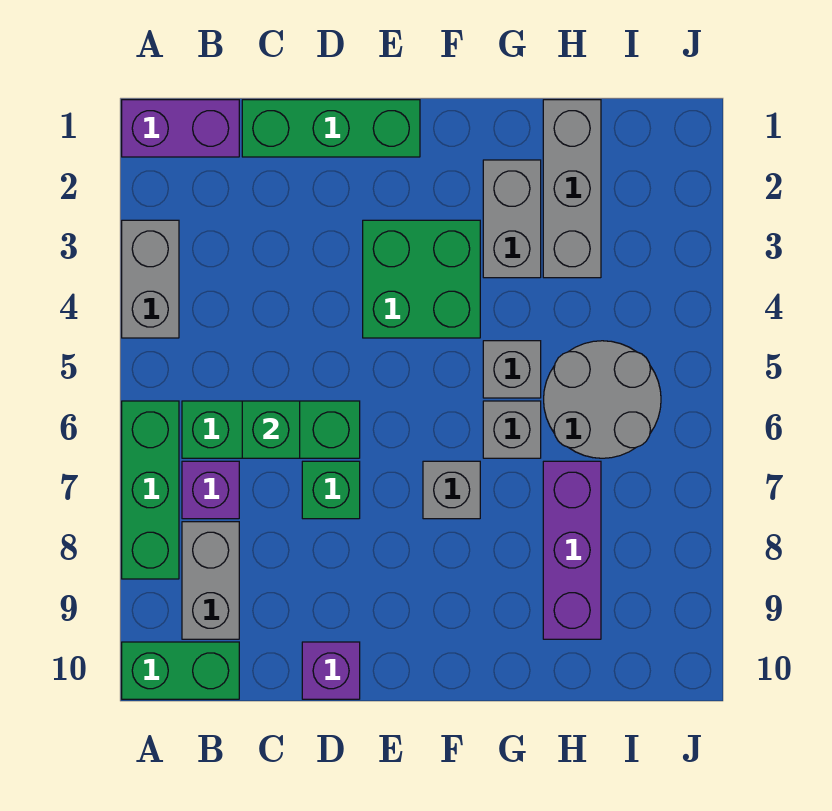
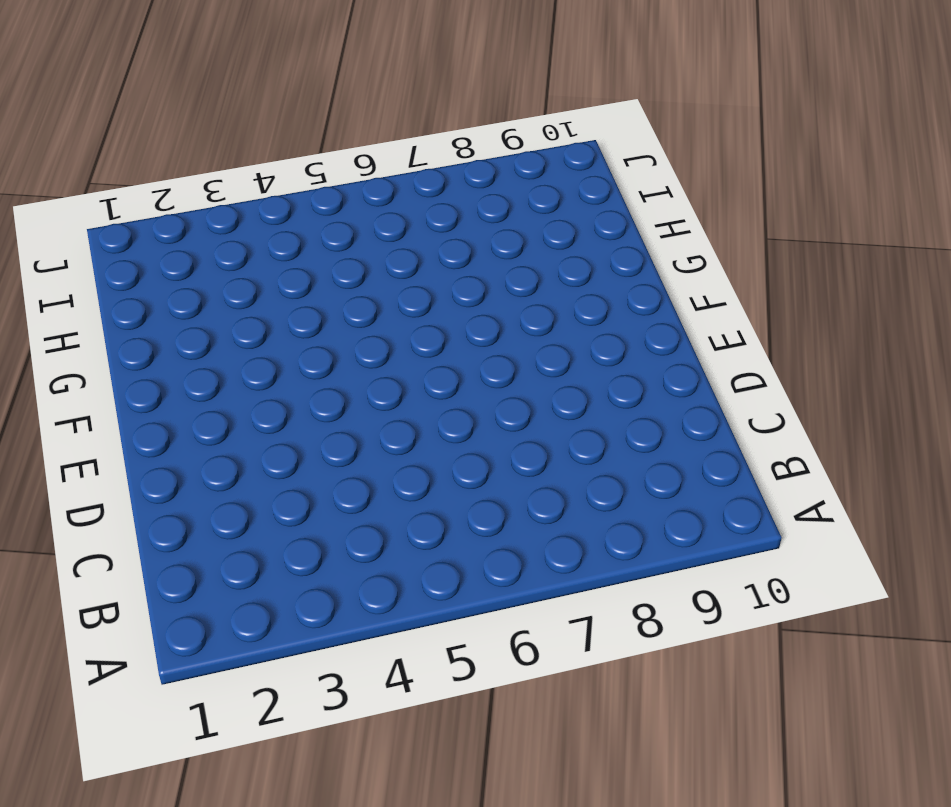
none -> purple 1x2 brick [122,100,239,157]
none -> grey 1x2 brick [122,220,179,338]
none -> green 1x3 brick [122,401,179,579]

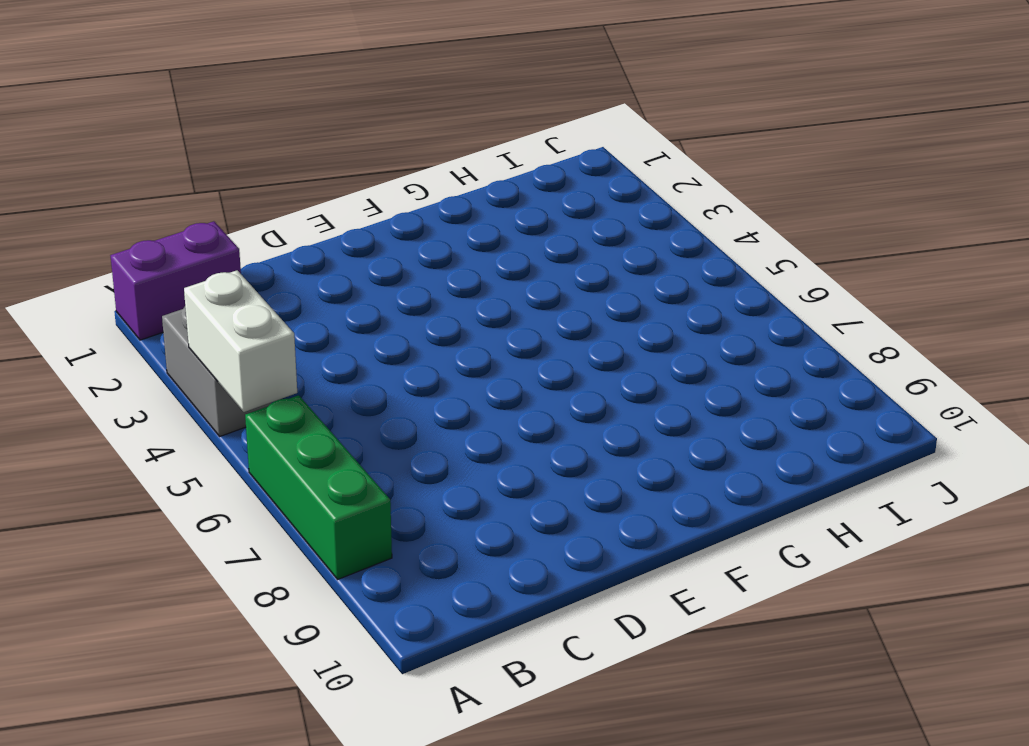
white 1x2 brick [184,270,297,412] -> none
none -> green 1x2 brick [122,642,239,699]
none -> green 1x3 brick [182,401,360,458]
none -> purple 1x1 brick [182,461,239,519]

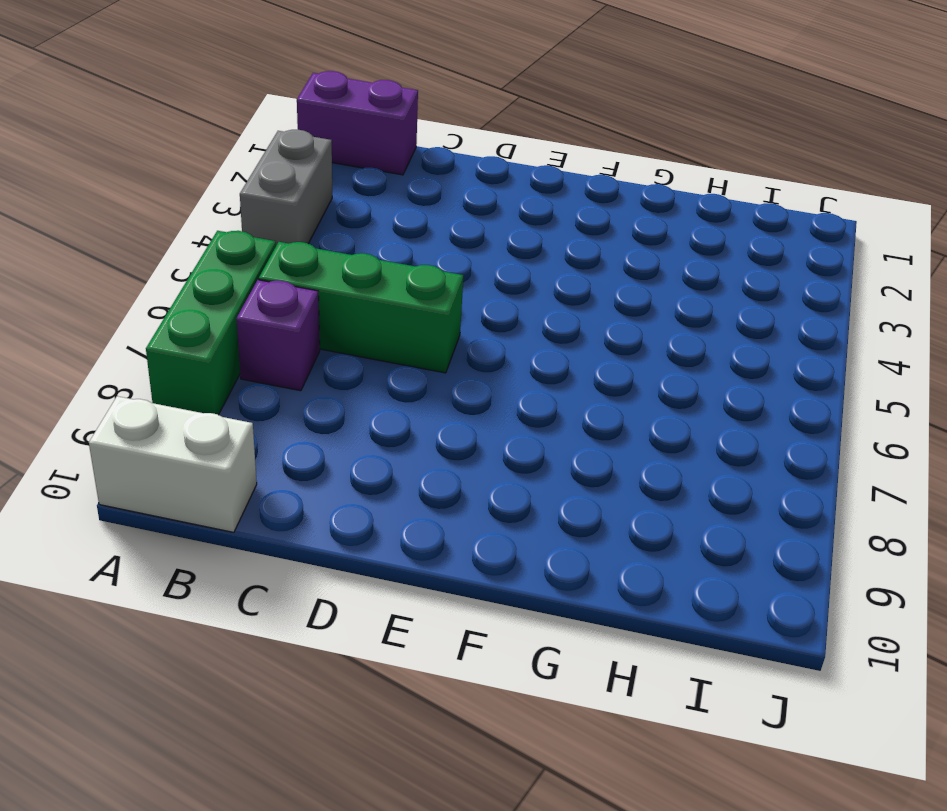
white 1x2 brick [89,396,257,532] -> green 1x2 brick [122,642,239,699]
none -> grey 1x2 brick [182,522,239,639]
none -> green 1x3 brick [242,100,420,157]
none -> green 1x1 brick [302,461,360,519]

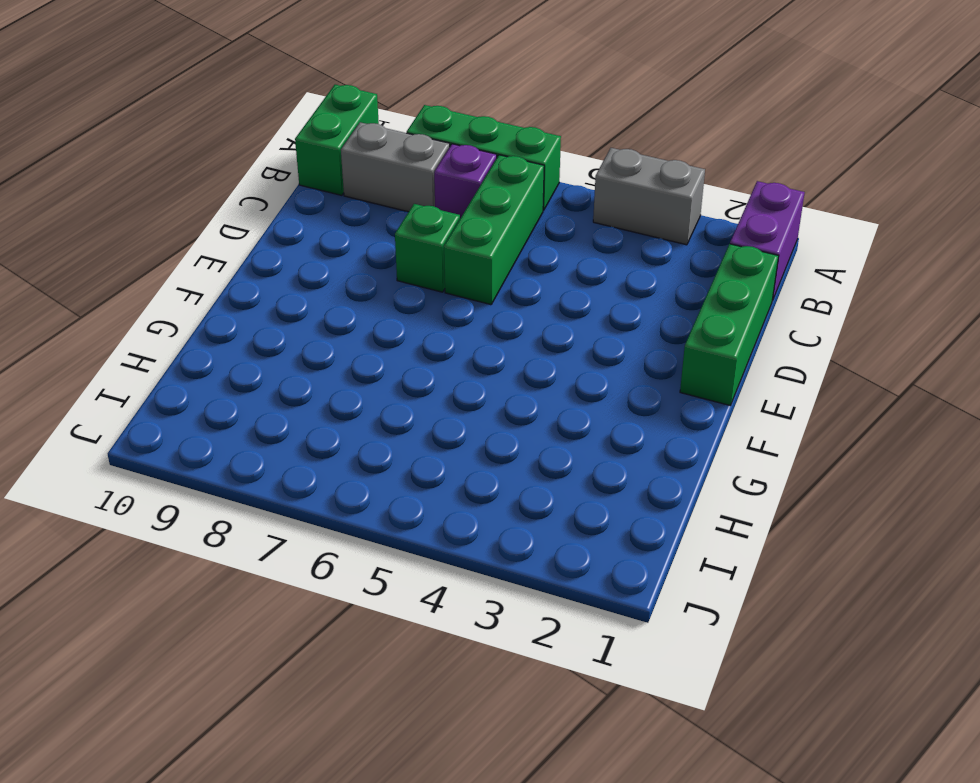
none -> purple 1x1 brick [302,642,360,699]
none -> green 2x2 brick [363,220,480,338]
none -> grey 1x1 brick [423,461,480,519]

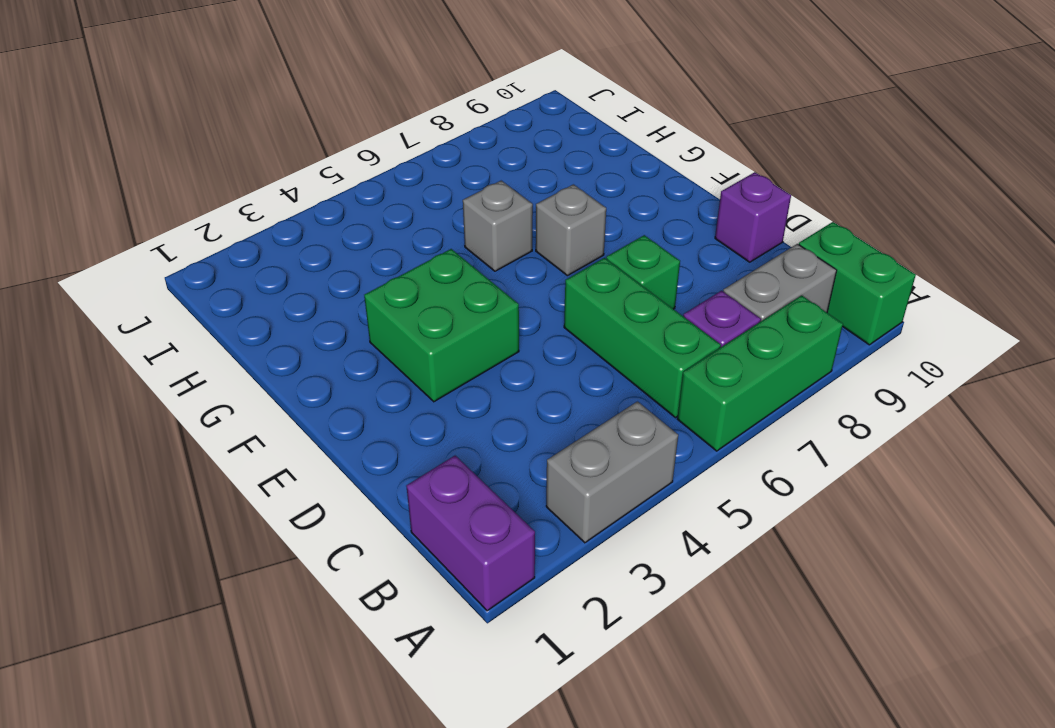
none -> green 1x3 brick [242,100,420,157]
none -> grey 1x2 brick [483,160,541,278]
none -> grey 1x1 brick [483,341,541,398]

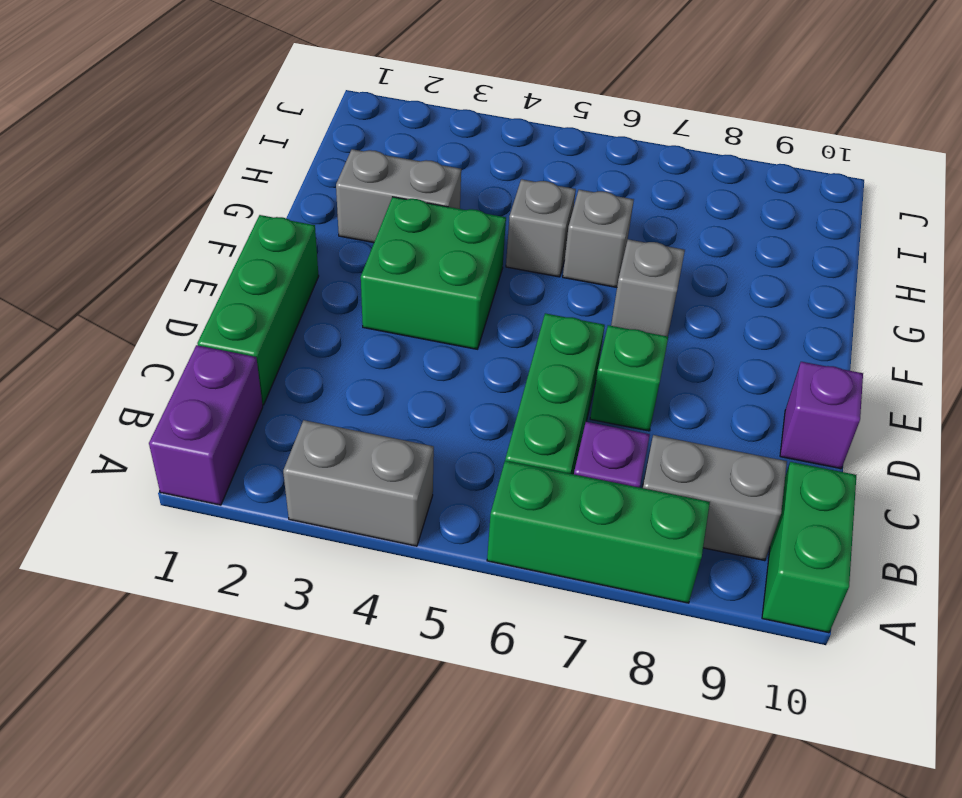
none -> grey 1x3 brick [543,100,601,278]
none -> grey 2x2 round brick [544,341,661,458]
none -> purple 1x3 brick [543,461,601,639]

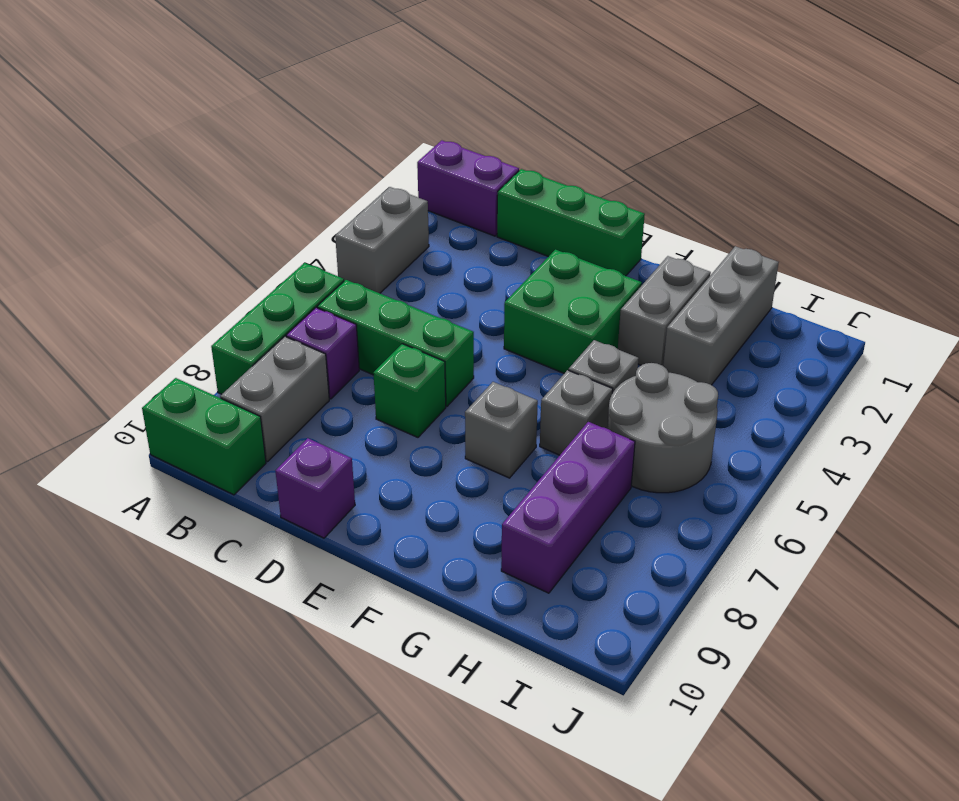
none -> green 1x1 brick [242,401,300,458]

